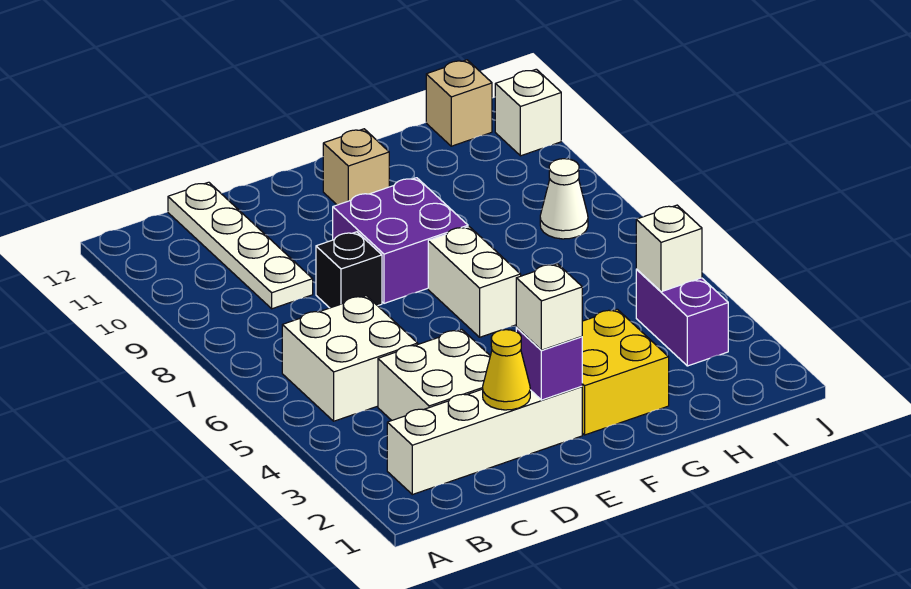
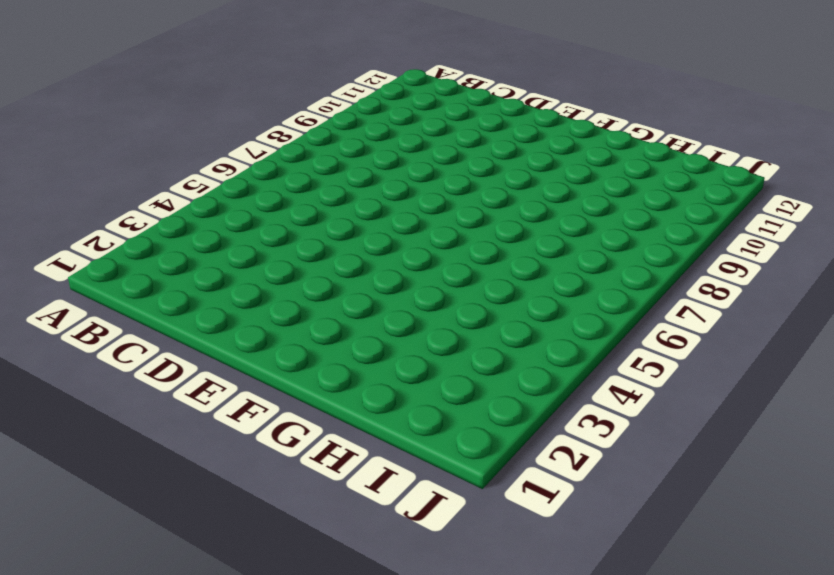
none -> white 1x4 brick [387,386,582,495]
none -> white 2x2 brick [282,296,418,421]
none -> white 2x2 brick [378,330,490,420]

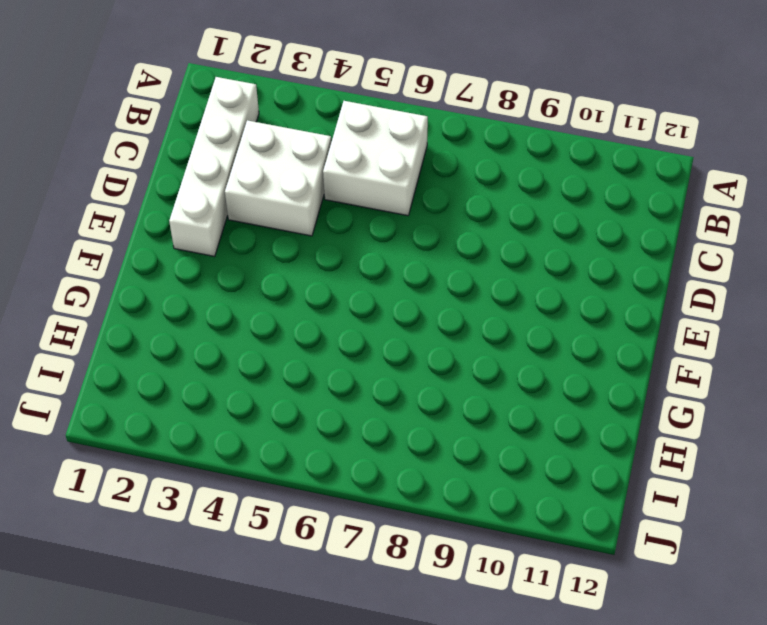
none -> white 1x4 plate [168,182,313,309]
none -> black 1x1 brick [316,232,382,308]
none -> purple 2x2 brick [333,178,468,303]

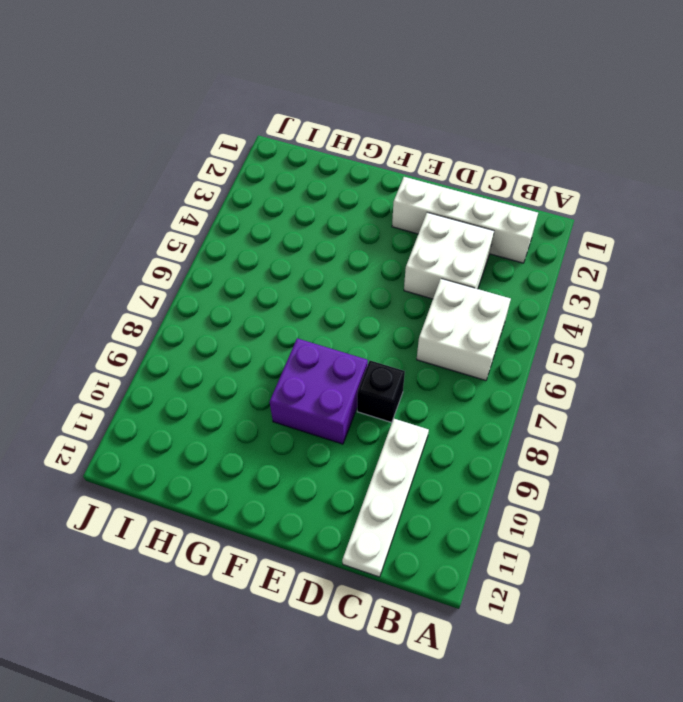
none -> yellow 2x2 brick [582,309,669,435]
none -> white 1x2 brick [428,227,521,337]
none -> tan 1x1 brick [323,129,389,205]

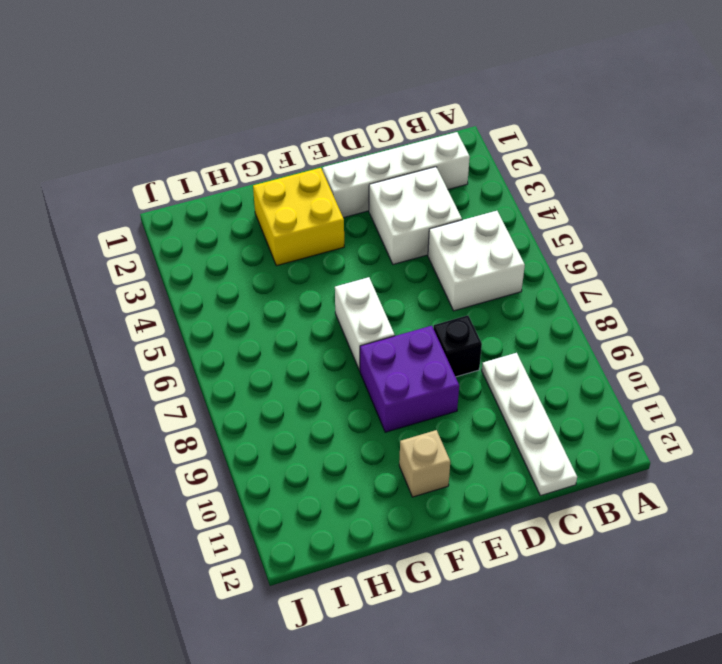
none -> purple 1x2 brick [636,269,728,366]
none -> white 1x1 cone [540,159,588,239]
none -> tan 1x1 brick [426,60,492,146]

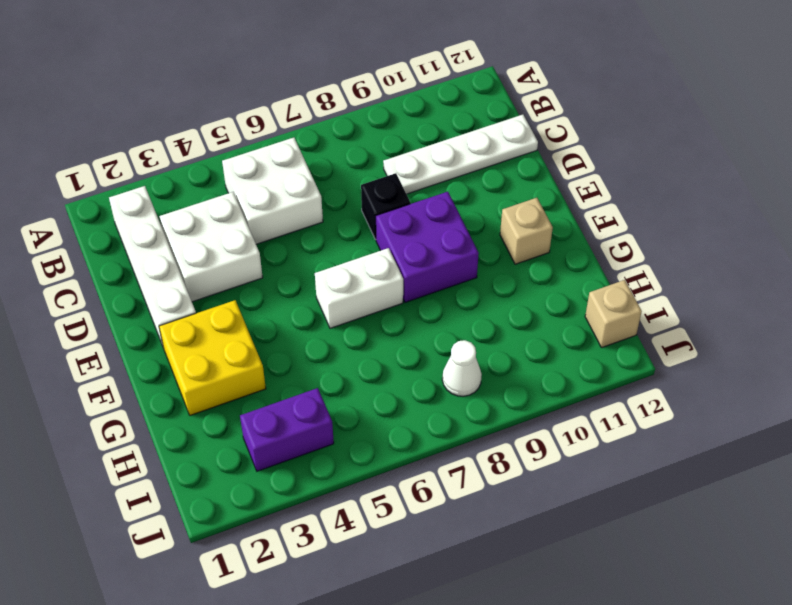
none -> white 1x1 brick [495,69,561,156]
none -> yellow 1x1 cone [483,330,530,410]
none -> purple 1x1 brick [516,328,582,400]

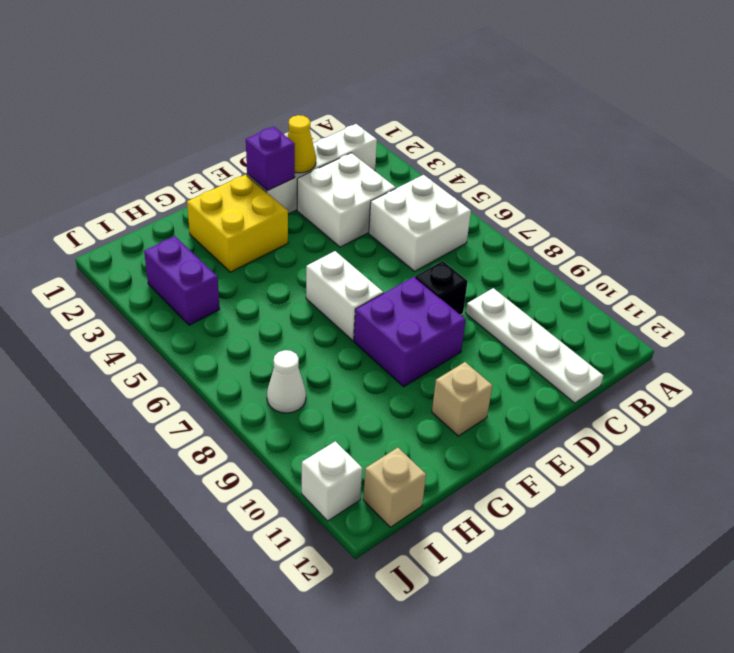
none -> white 1x1 brick [636,205,702,292]
none -> white 1x1 brick [516,264,582,350]

